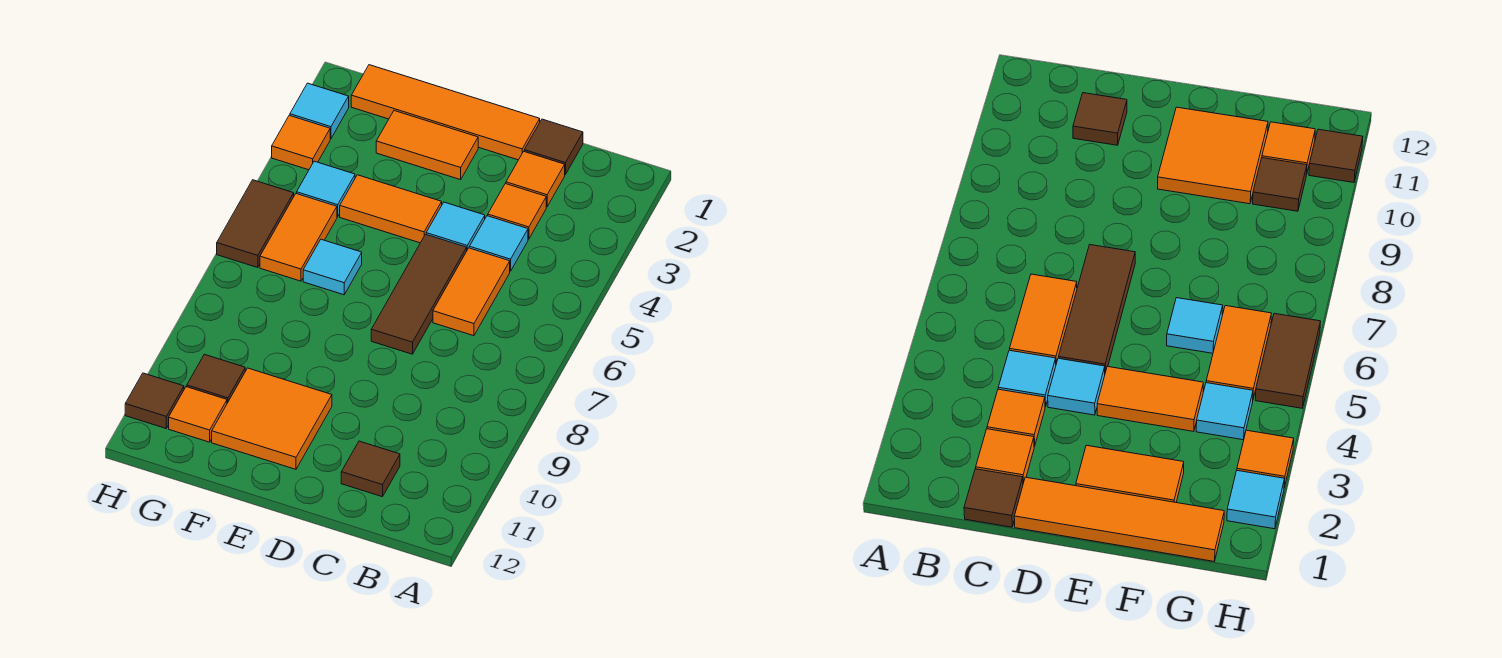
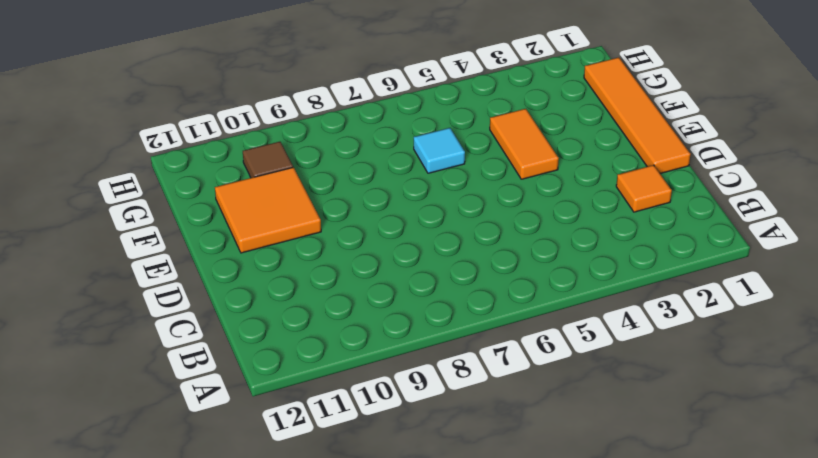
none -> brown 1x1 tile [524,119,583,175]
none -> orange 1x1 tile [488,184,546,239]
none -> cyan 1x1 tile [469,216,528,271]

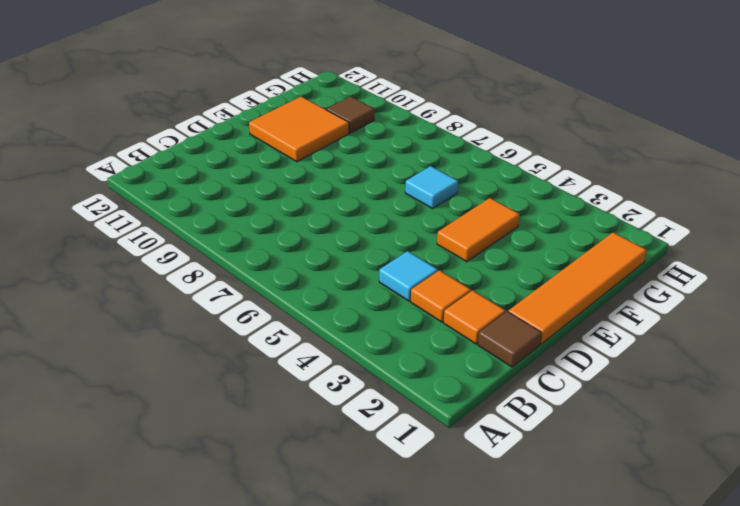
none -> orange 1x2 tile [433,248,510,336]
none -> brown 1x1 tile [341,441,400,497]
none -> cyan 1x1 tile [426,202,485,250]

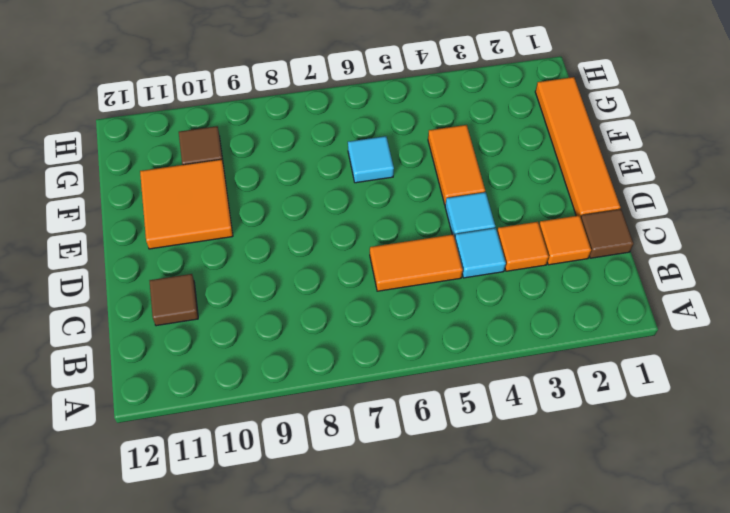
none -> brown 1x3 tile [371,234,467,354]
none -> orange 1x2 tile [376,111,478,180]
none -> cyan 1x1 tile [297,161,355,217]

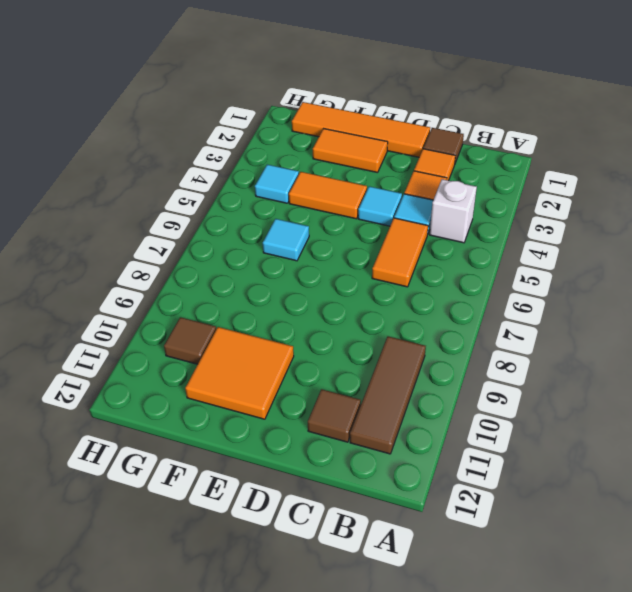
white 1x1 brick [430,179,477,243] -> none
brown 1x3 tile [350,336,426,454] -> brown 1x3 tile moved to [371,234,467,354]
none -> orange 1x2 tile [260,194,337,281]
none -> orange 1x1 tile [169,387,227,442]
none -> cyan 1x1 tile [290,83,349,139]

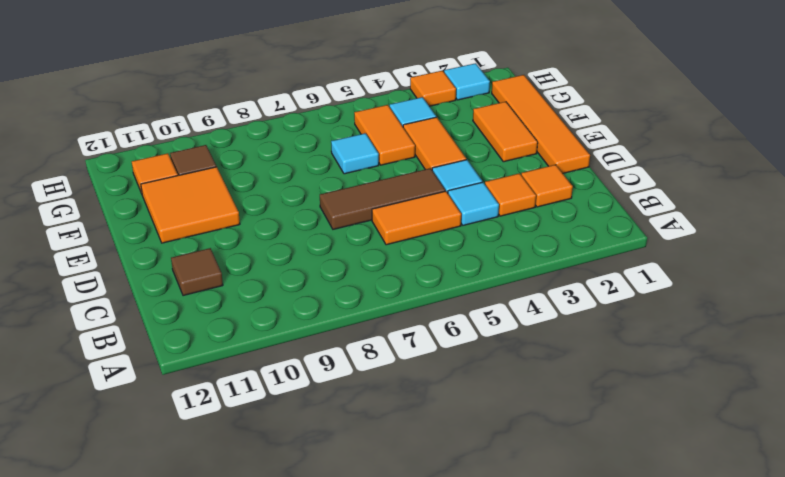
orange 1x2 tile [354,105,415,165] -> orange 1x2 tile turned to [260,194,337,281]
none -> brown 1x1 tile [524,119,583,175]
none -> brown 1x2 tile [217,180,294,268]
none -> brown 1x1 tile [125,373,184,428]

